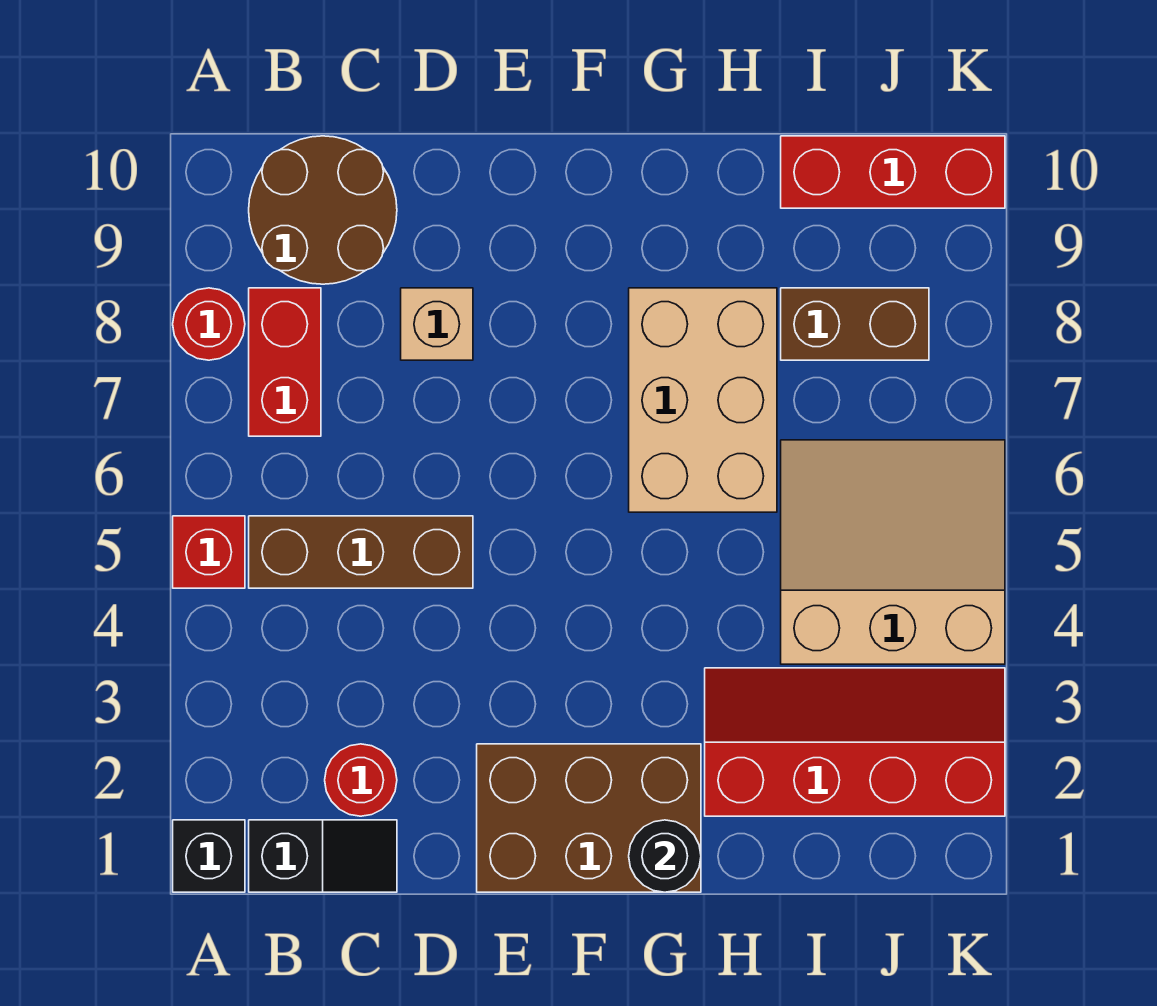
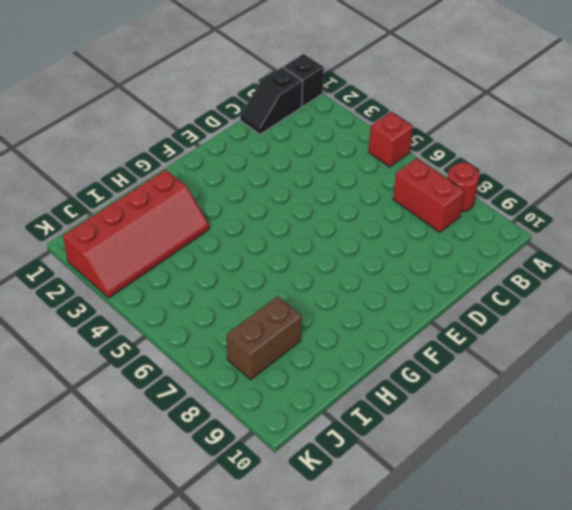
none -> brown 1x3 brick [249,516,473,588]
none -> brown 2x2 round brick [249,136,397,284]
none -> red 1x1 round brick [325,744,397,816]

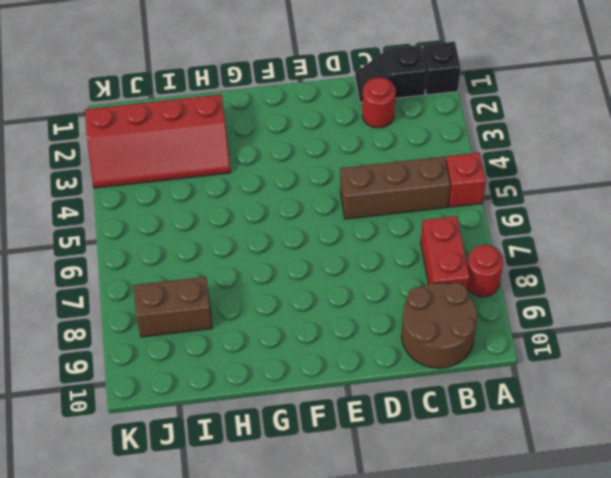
none -> tan 1x1 brick [401,288,473,360]
none -> brown 2x3 brick [477,744,701,892]
none -> tan 2x3 brick [629,288,777,512]

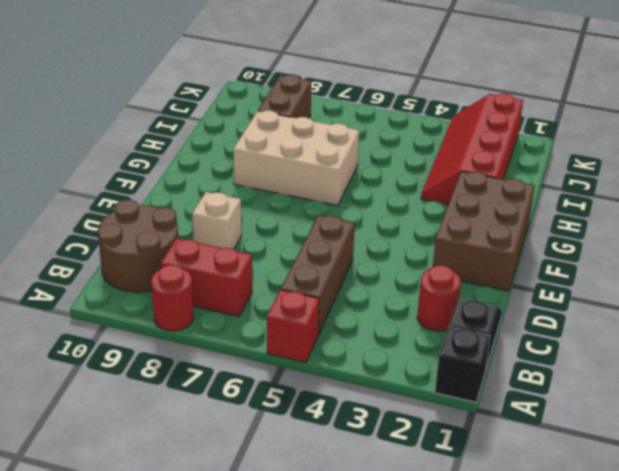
none -> tan 3x3 slope [781,440,1005,664]
none -> red 1x3 brick [781,136,1005,208]
none -> black 1x1 round brick [629,820,701,892]

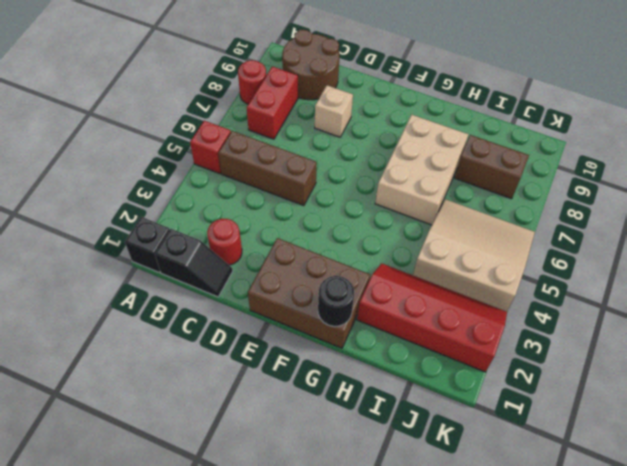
none -> red 1x3 brick [781,136,1005,208]

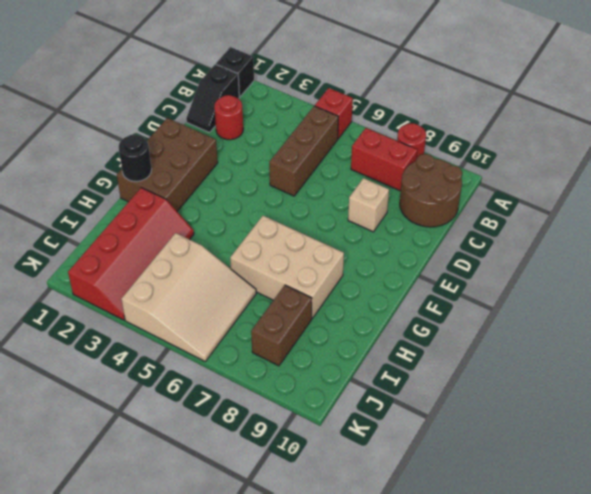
none -> red 1x3 brick [781,136,1005,208]

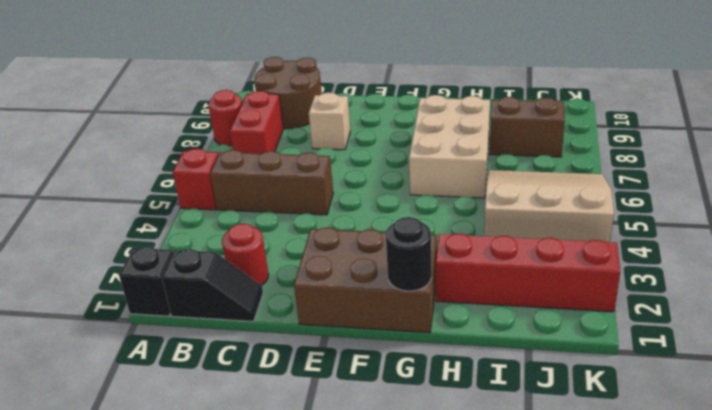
none -> red 1x3 brick [781,136,1005,208]

